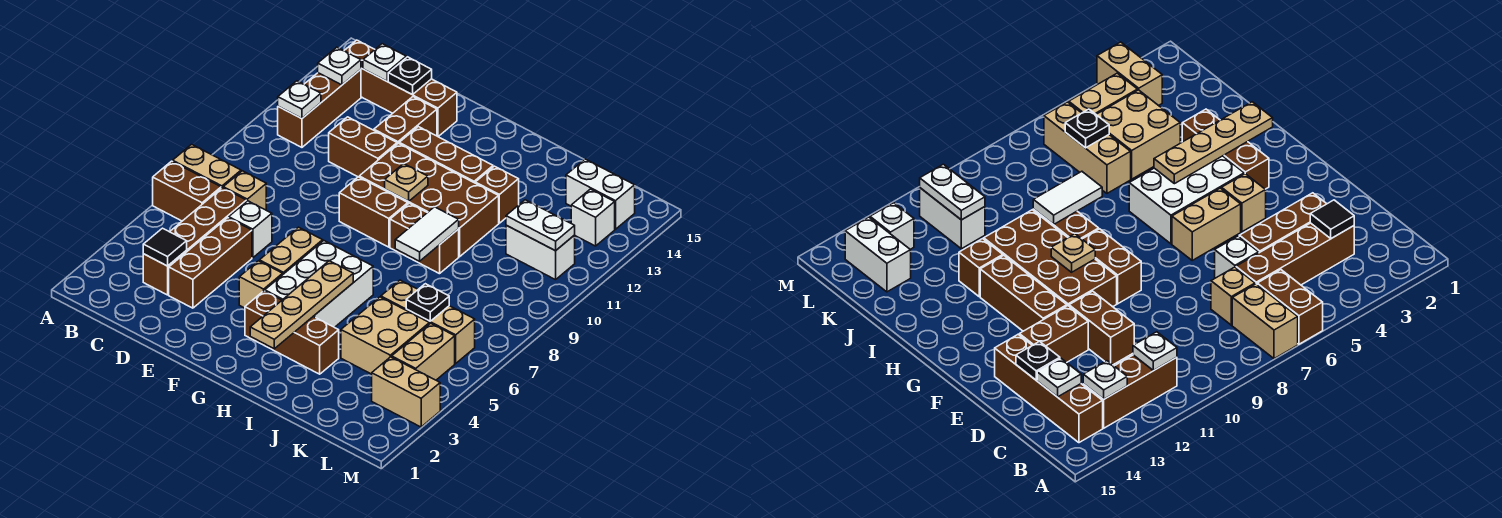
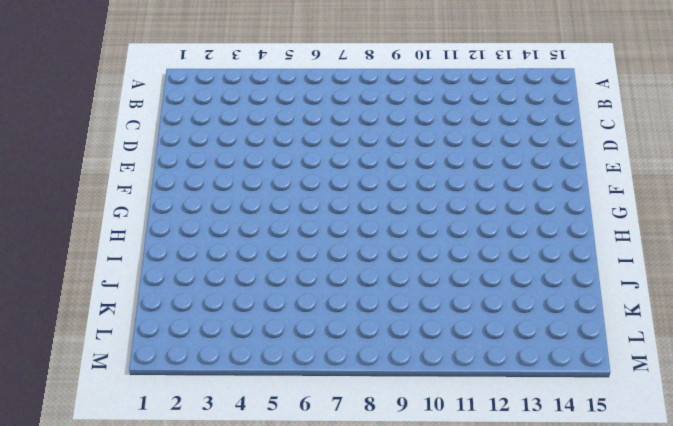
none -> brown 1x2 brick [153,161,221,221]
none -> tan 1x2 brick [173,144,241,188]
none -> brown 1x3 brick [278,70,361,147]
none -> brown 1x4 brick [344,40,457,137]

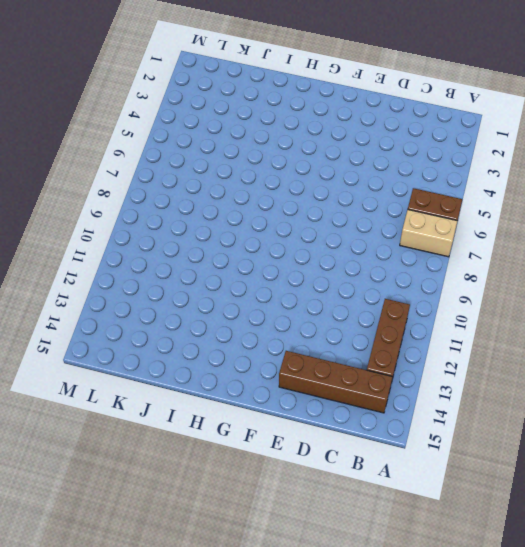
none -> brown 1x4 brick [143,188,246,295]
none -> tan 1x1 brick [223,171,266,210]
none -> brown 1x3 brick [169,218,252,308]
none -> white 1x1 brick [229,201,272,258]

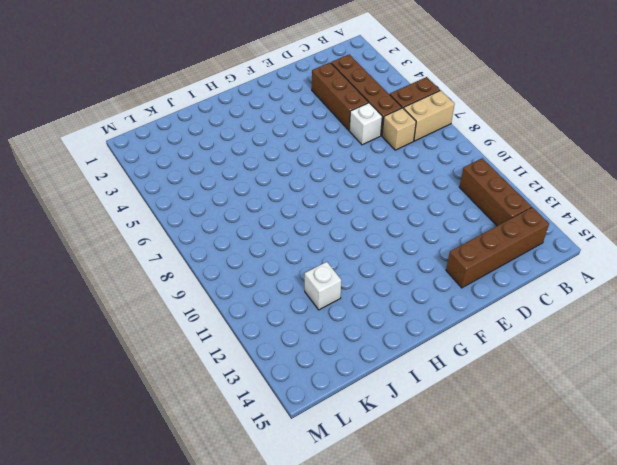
white 1x1 brick [305,262,341,310] -> white 1x1 brick moved to [571,189,615,246]
none -> brown 1x2 brick [329,117,397,177]
none -> brown 1x2 brick [374,97,437,144]
none -> tan 1x1 brick [239,261,283,308]
none -> tan 1x2 brick [259,227,323,274]

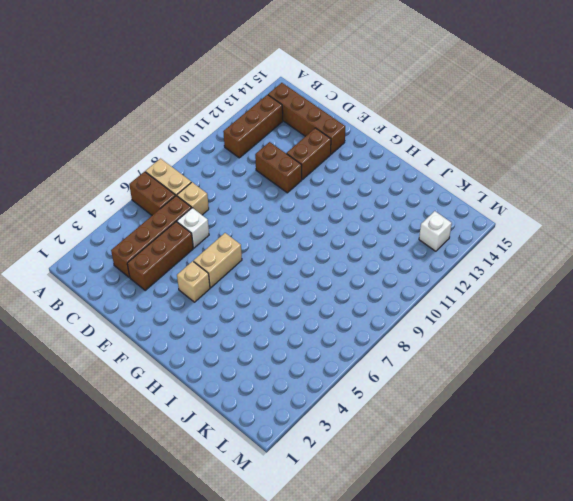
none -> brown 1x2 brick [339,177,408,247]
none -> brown 2x4 brick [359,143,499,257]
none -> brown 1x3 brick [399,127,493,183]
none -> brown 1x3 brick [245,291,339,374]

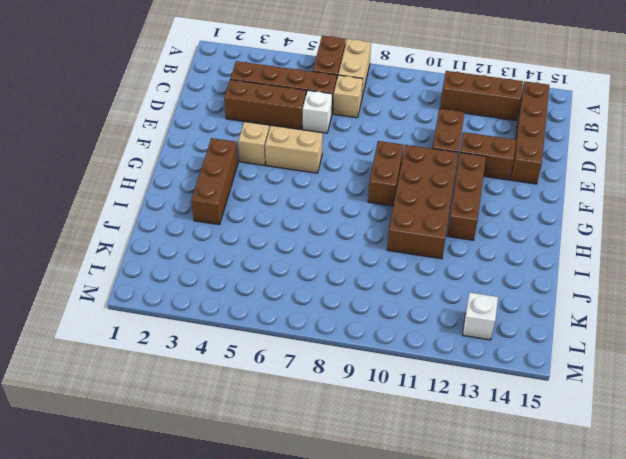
none -> white 2x3 brick [265,241,373,327]
none -> brown 1x2 brick [390,203,459,274]
none -> brown 1x1 brick [475,166,519,223]
none -> tan 2x2 brick [341,297,429,374]

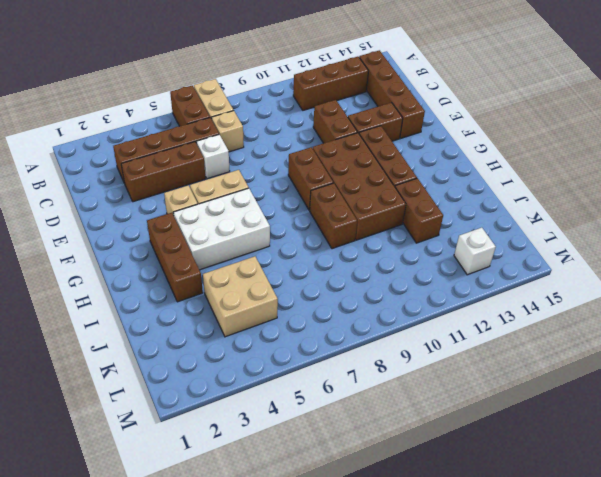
brown 1x2 brick [395,178,443,243] -> brown 1x1 brick [475,166,519,223]
none -> tan 1x3 brick [381,280,475,363]
none -> white 1x2 brick [506,225,575,280]
none -> white 1x2 brick [566,159,635,229]
none -> tan 1x2 brick [372,357,440,427]

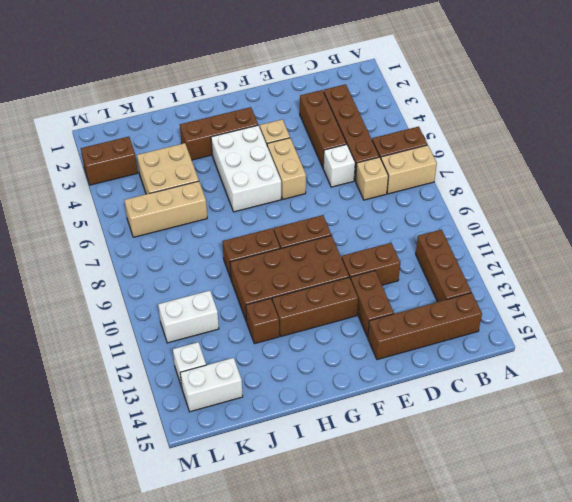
brown 1x2 brick [81,137,138,185] -> tan 1x2 brick [372,357,440,427]
none -> tan 1x2 brick [392,323,455,380]
none -> white 1x1 plate [278,81,321,119]
none -> white 1x1 plate [318,47,361,85]
none -> black 1x1 tile [143,228,187,266]

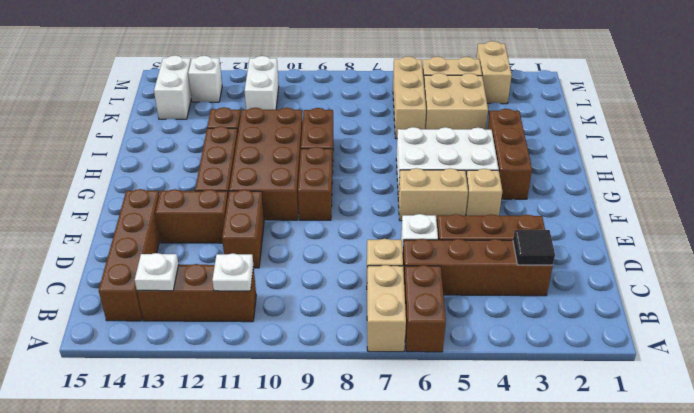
none -> white 1x1 plate [363,44,406,81]
none -> black 1x1 plate [388,57,432,95]
none -> tan 1x1 plate [385,164,428,201]
none -> tan 1x4 plate [250,261,353,349]

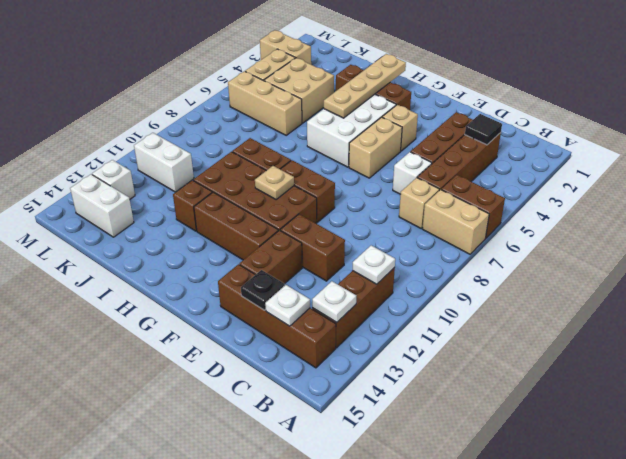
none -> white 1x2 tile [395,207,459,261]
none -> black 1x1 plate [406,284,449,321]
none -> white 1x2 plate [506,200,575,251]

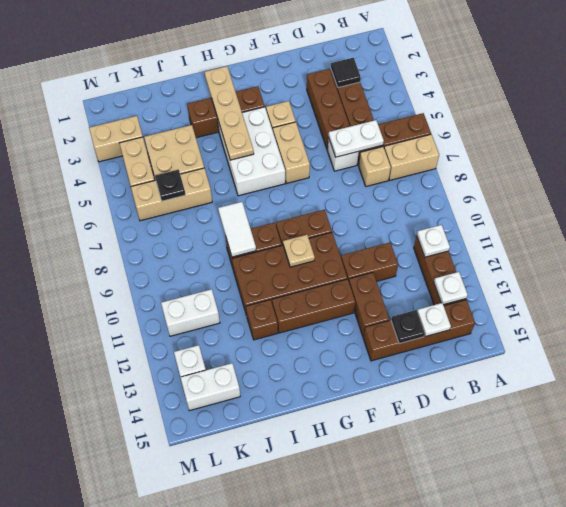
white 1x2 plate [329,120,384,157] -> white 1x2 plate moved to [506,200,575,251]

